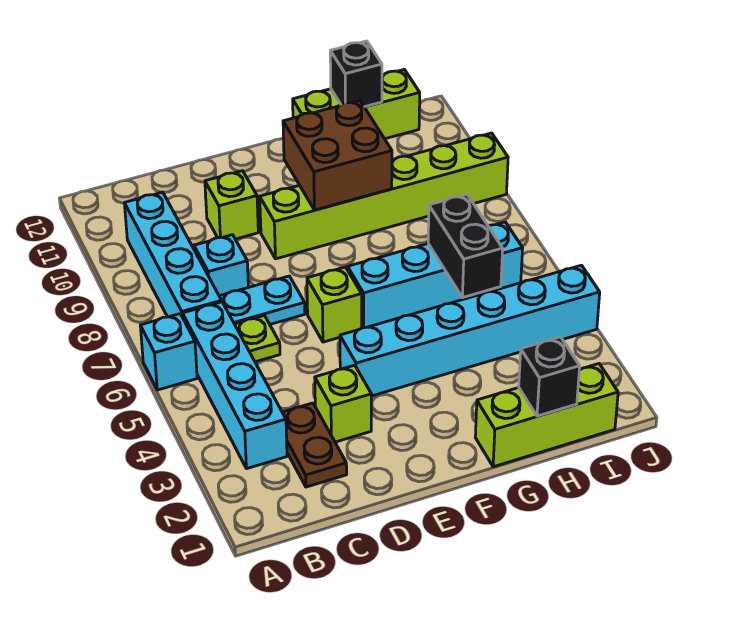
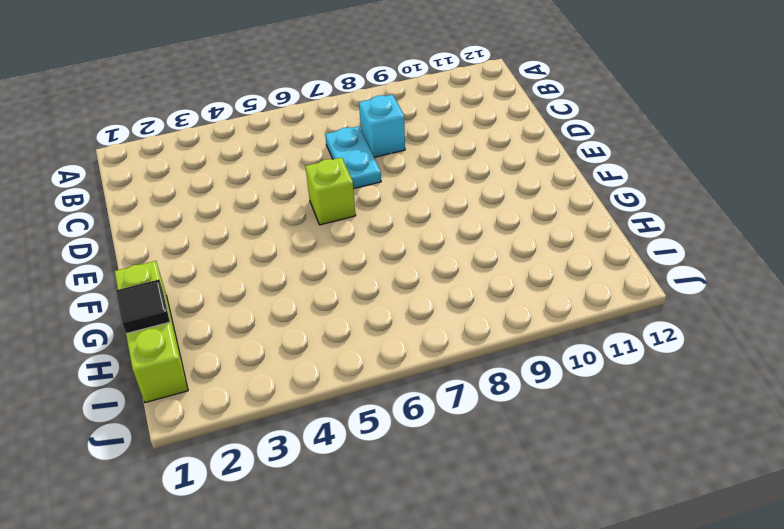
black 1x1 tile [116,280,170,333] -> black 1x1 brick [519,337,580,416]
none -> cyan 1x1 brick [140,314,197,390]
none -> cyan 1x4 brick [183,302,287,469]
none -> cyan 1x4 brick [124,192,222,317]

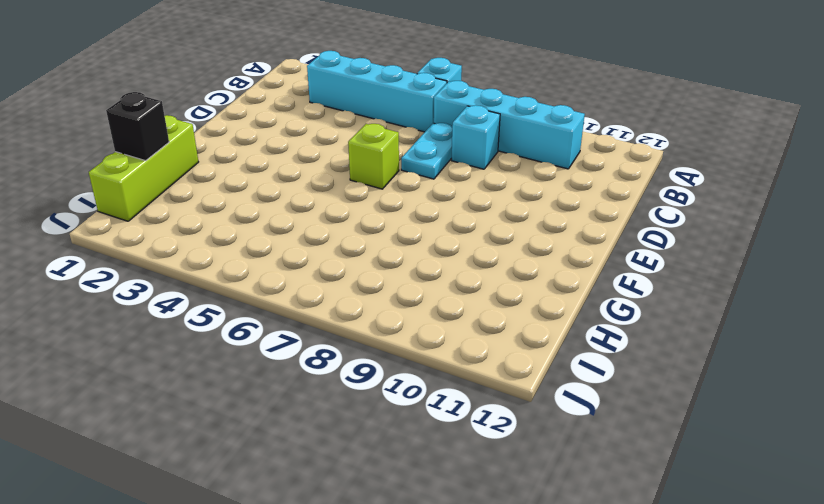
none -> brown 1x2 plate [282,403,347,487]
none -> lime 1x1 plate [235,316,280,362]
none -> lime 1x1 brick [315,365,372,442]

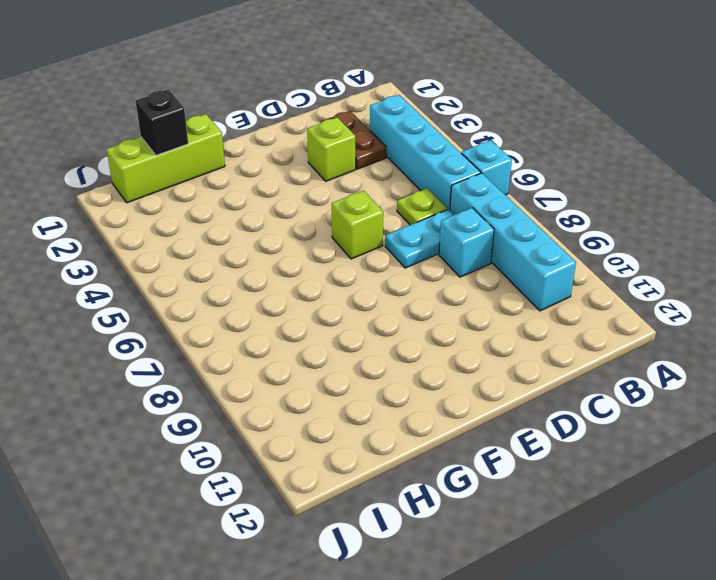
none -> lime 1x1 brick [205,171,258,239]
none -> cyan 1x6 brick [340,265,600,396]
none -> lime 1x6 brick [260,133,508,259]

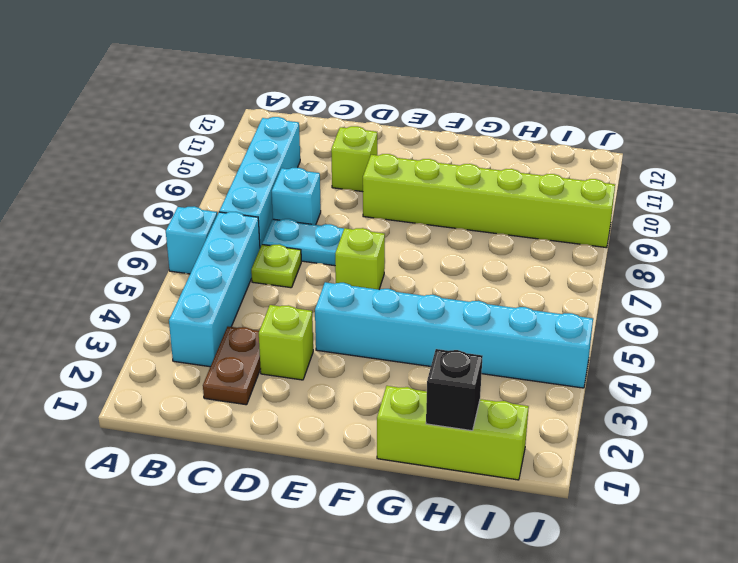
none -> cyan 1x4 brick [348,222,523,328]
none -> lime 1x3 brick [293,70,420,139]
none -> brown 2x2 brick [283,101,392,210]

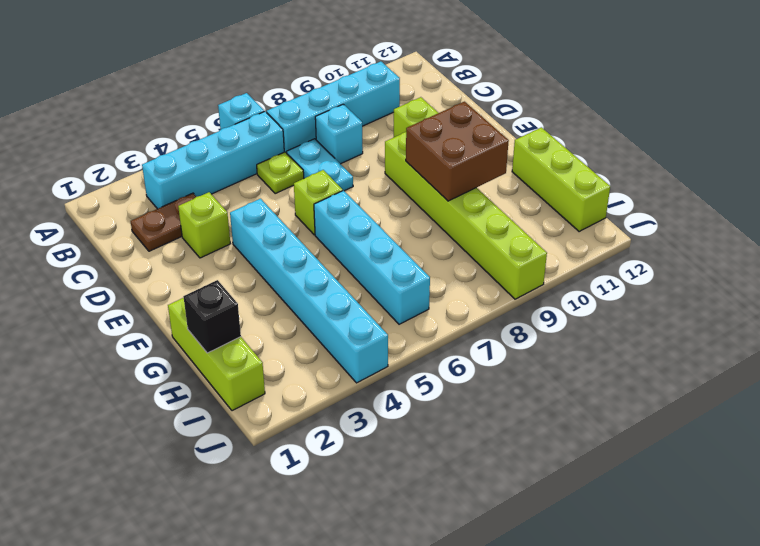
none -> black 1x2 brick [428,194,503,298]
none -> black 1x1 brick [330,41,382,107]

